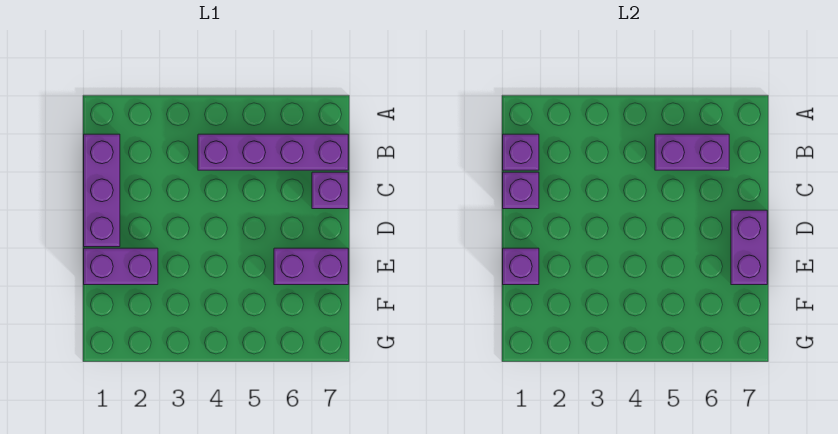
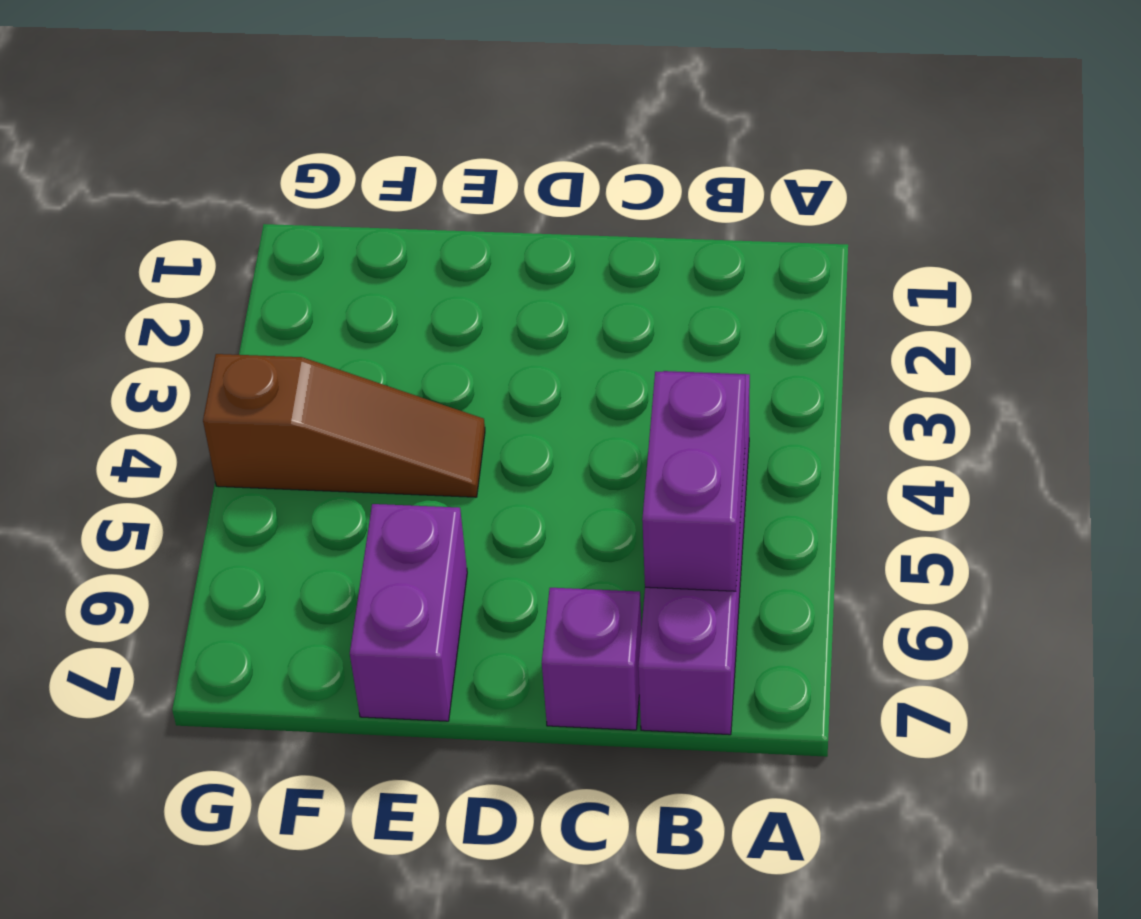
brown 1x3 slope [203,354,485,497] -> none
none -> purple 1x3 brick [84,134,120,247]
none -> purple 1x2 brick [84,248,158,285]

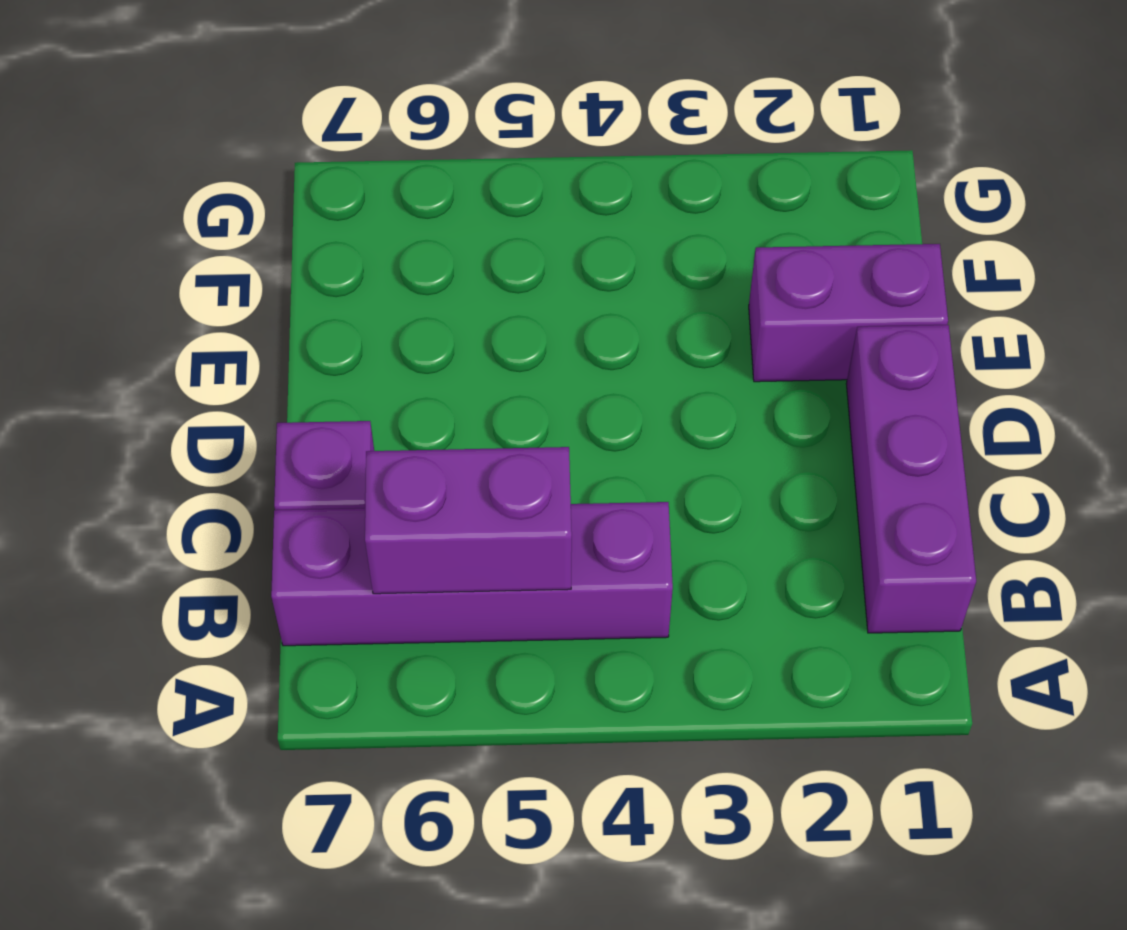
none -> purple 1x2 brick [274,248,348,285]
none -> purple 1x1 brick [503,134,539,170]

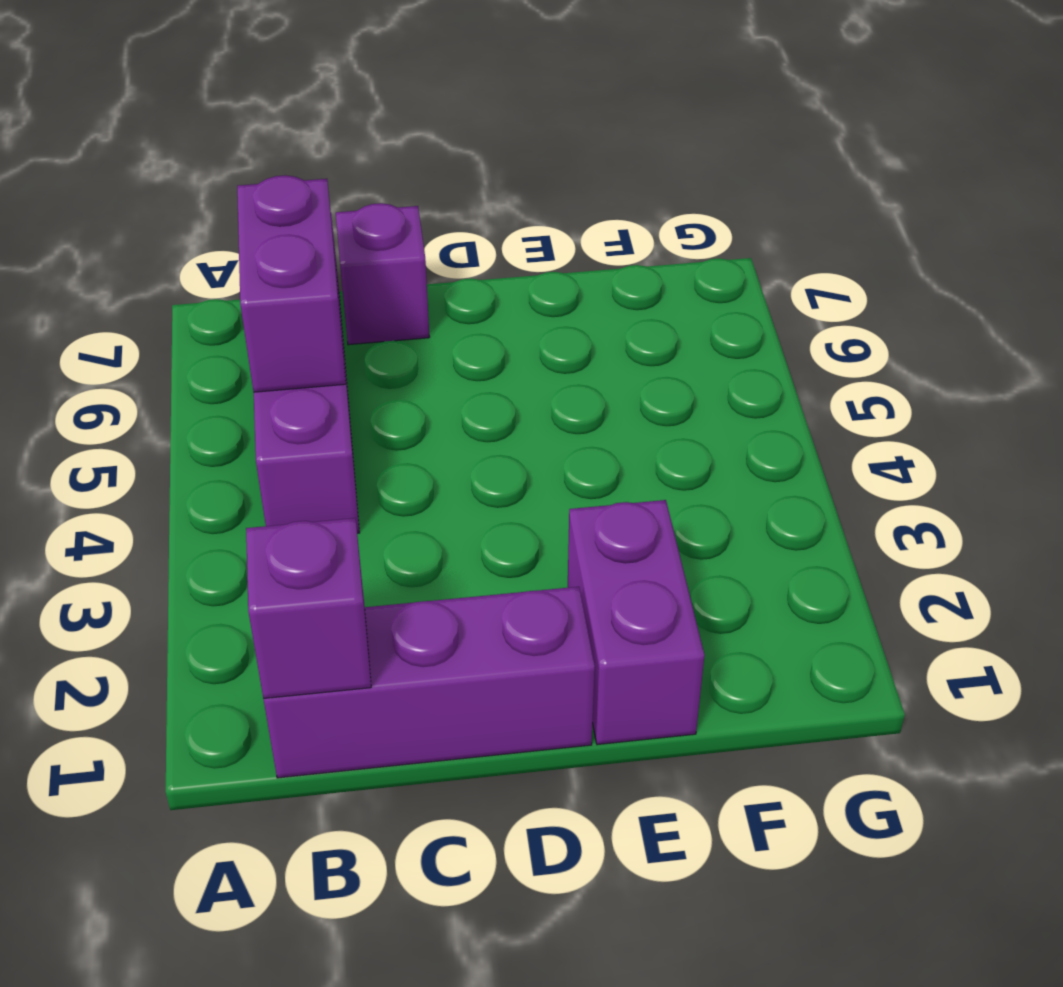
none -> purple 1x2 brick [274,248,348,285]
none -> purple 1x1 brick [503,172,539,209]

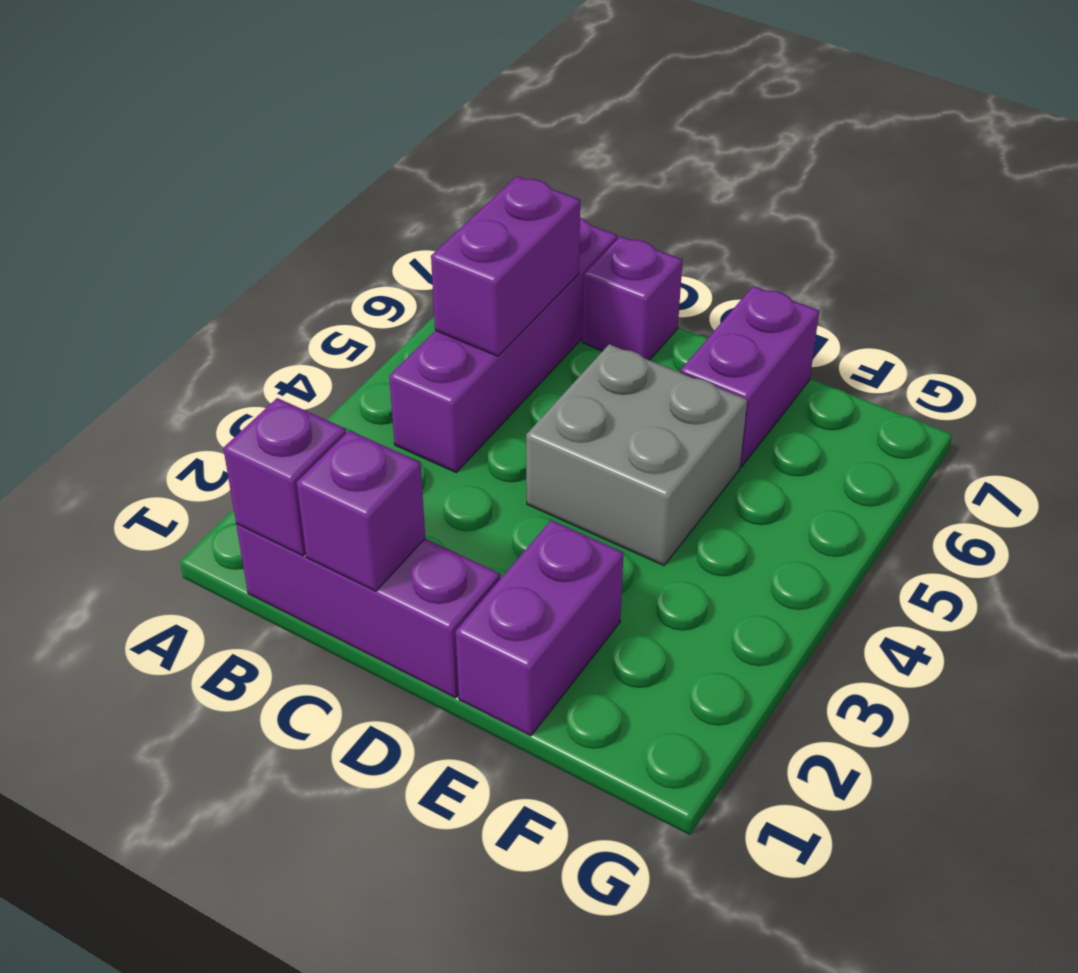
grey 2x2 brick [526,344,747,565] -> none
none -> purple 1x2 brick [731,210,767,285]
none -> purple 1x1 brick [503,248,539,285]

